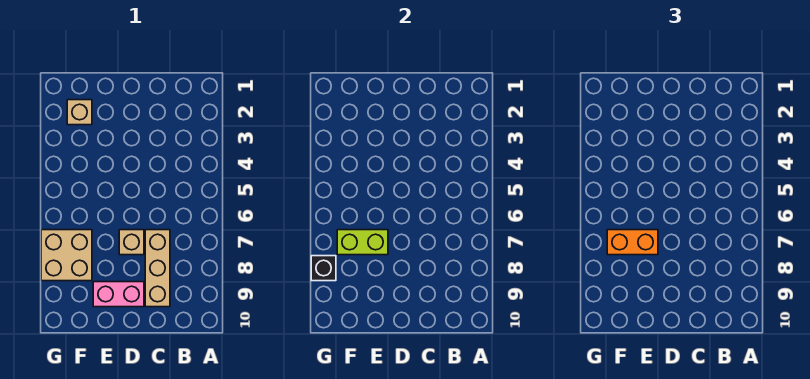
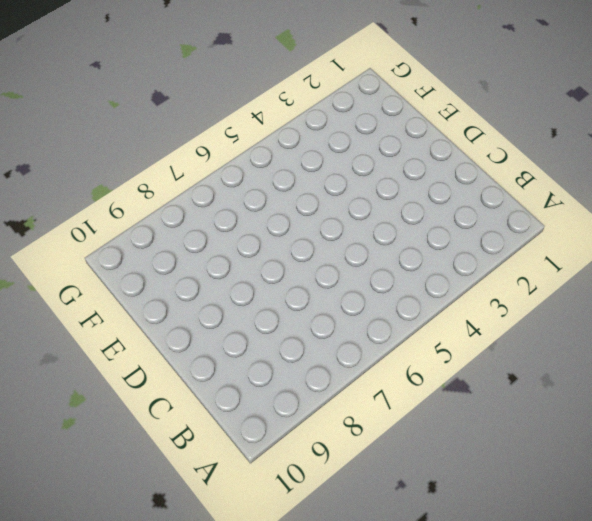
none -> tan 1x3 brick [145,230,170,307]
none -> tan 1x1 brick [119,230,144,255]

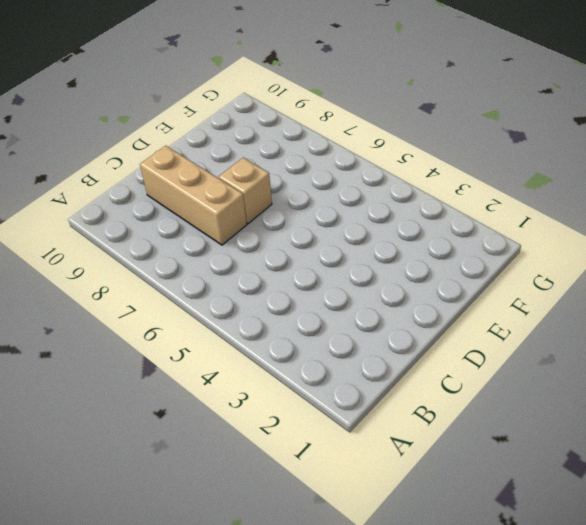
none -> pink 1x2 brick [93,282,144,307]
none -> tan 1x1 brick [67,100,92,125]

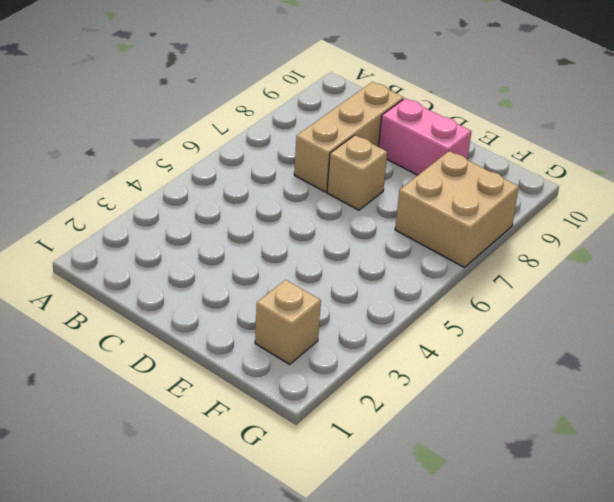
none -> lime 1x2 brick [337,230,388,255]
none -> black 1x1 brick [311,256,336,281]

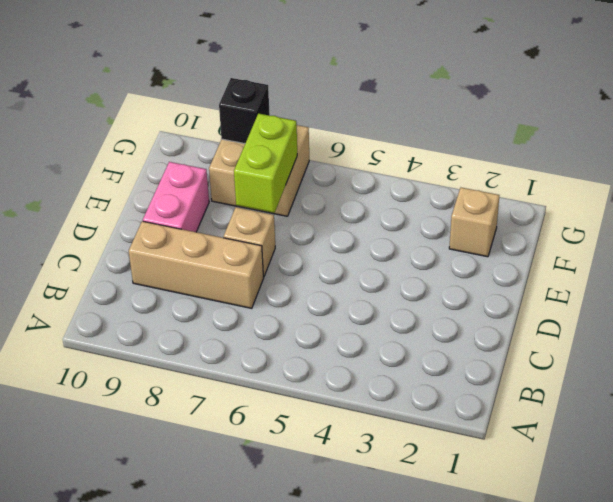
none -> orange 1x2 brick [607,230,658,255]

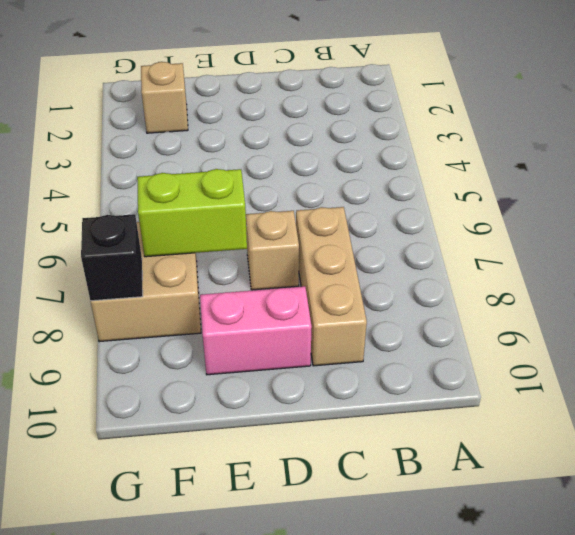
none -> orange 1x2 brick [607,230,658,255]

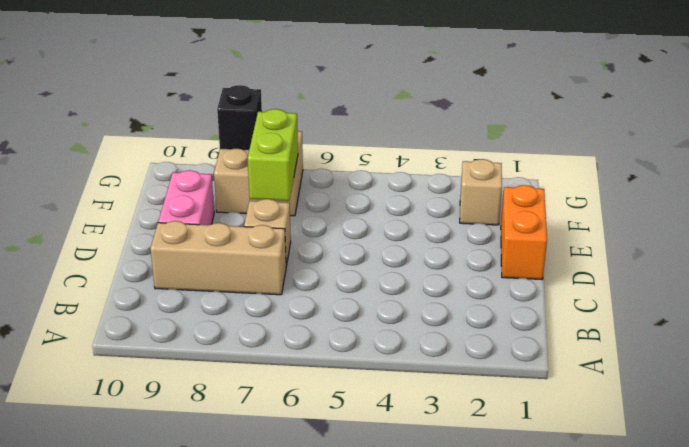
orange 1x2 brick [501,185,547,280] -> orange 1x2 brick moved to [607,230,658,255]

